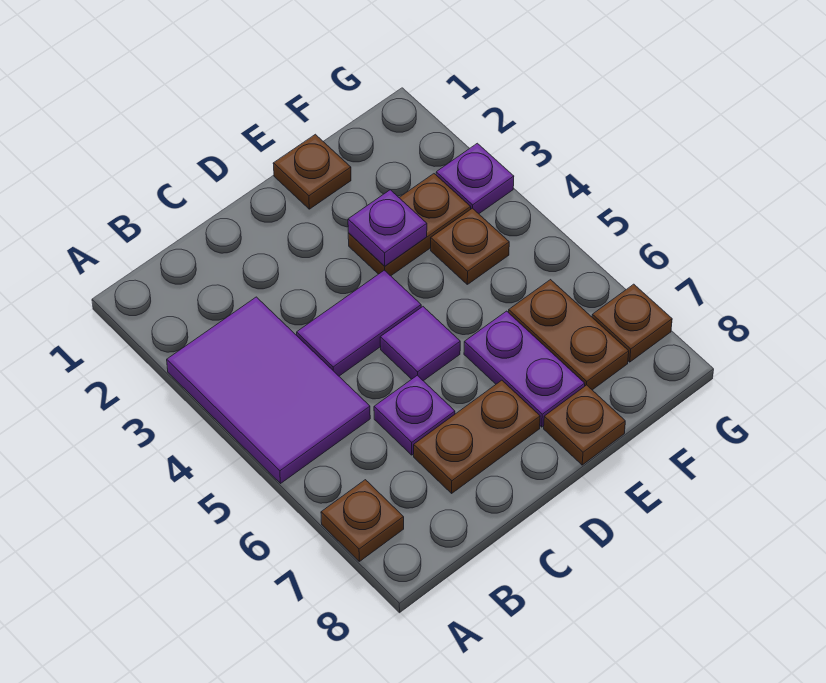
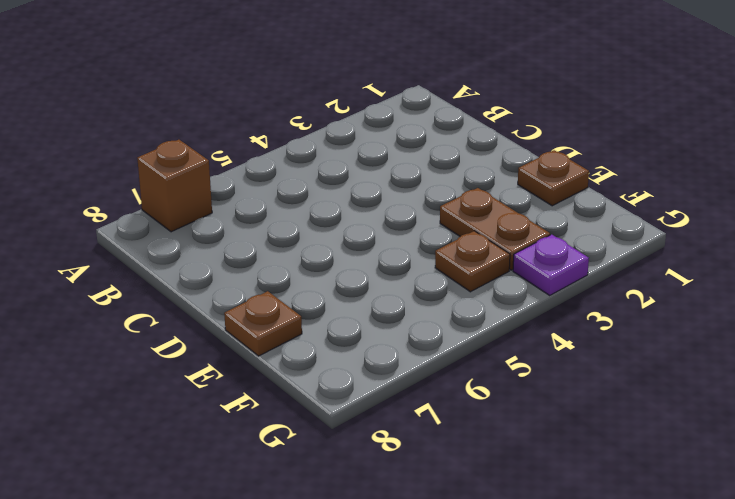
brown 1x1 brick [137,140,212,232] -> brown 1x1 plate [321,480,404,561]
none -> purple 2x3 tile [167,297,370,484]
none -> purple 1x2 tile [297,270,421,376]
none -> purple 1x1 plate [374,375,455,455]

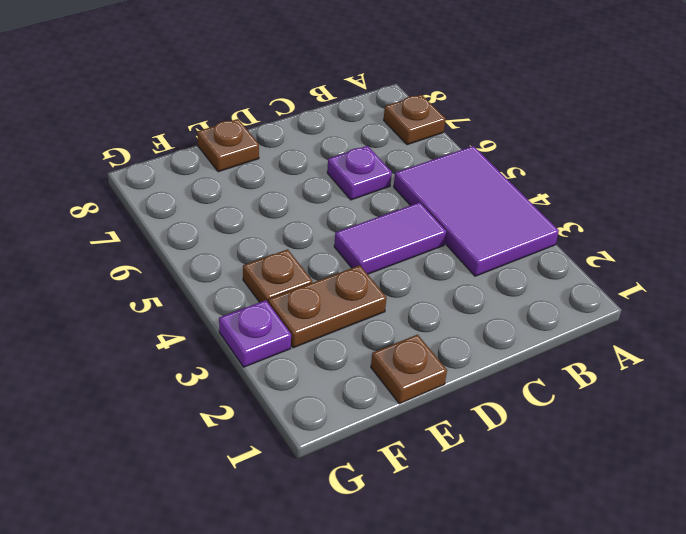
none -> brown 1x2 plate [414,380,540,493]
none -> purple 1x1 tile [380,307,460,381]
none -> purple 1x2 plate [464,311,585,427]

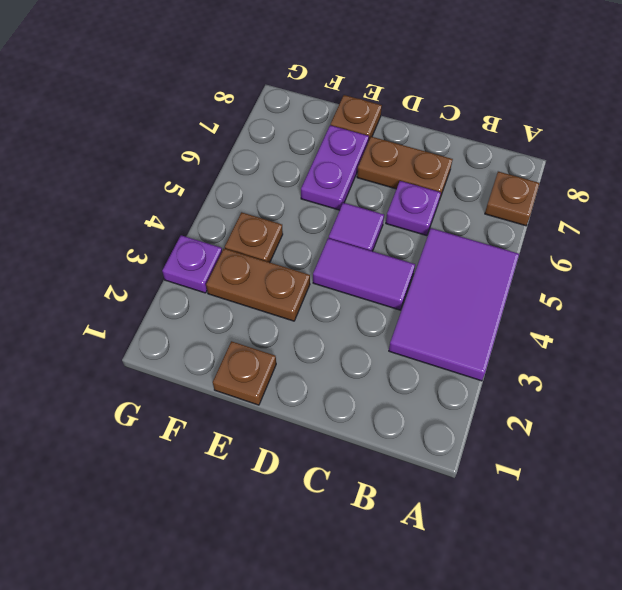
none -> brown 1x2 plate [509,280,629,390]
none -> brown 1x1 plate [592,284,672,362]
none -> purple 1x1 plate [348,190,427,266]

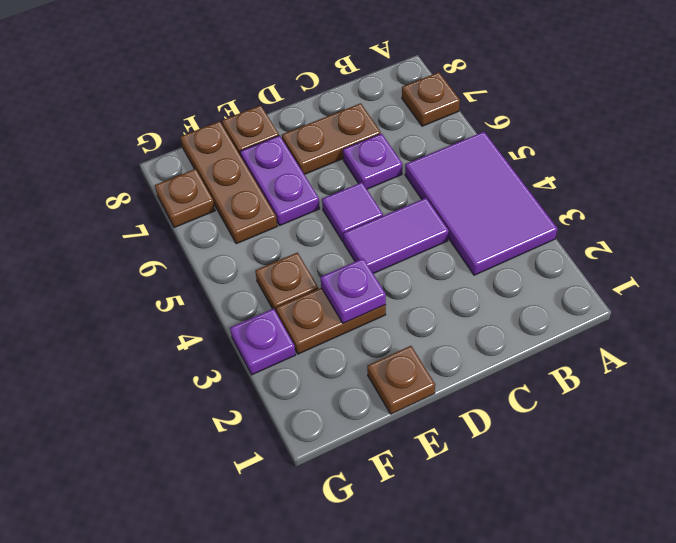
brown 1x3 plate [180,121,277,244] -> brown 1x2 plate [509,280,629,390]

